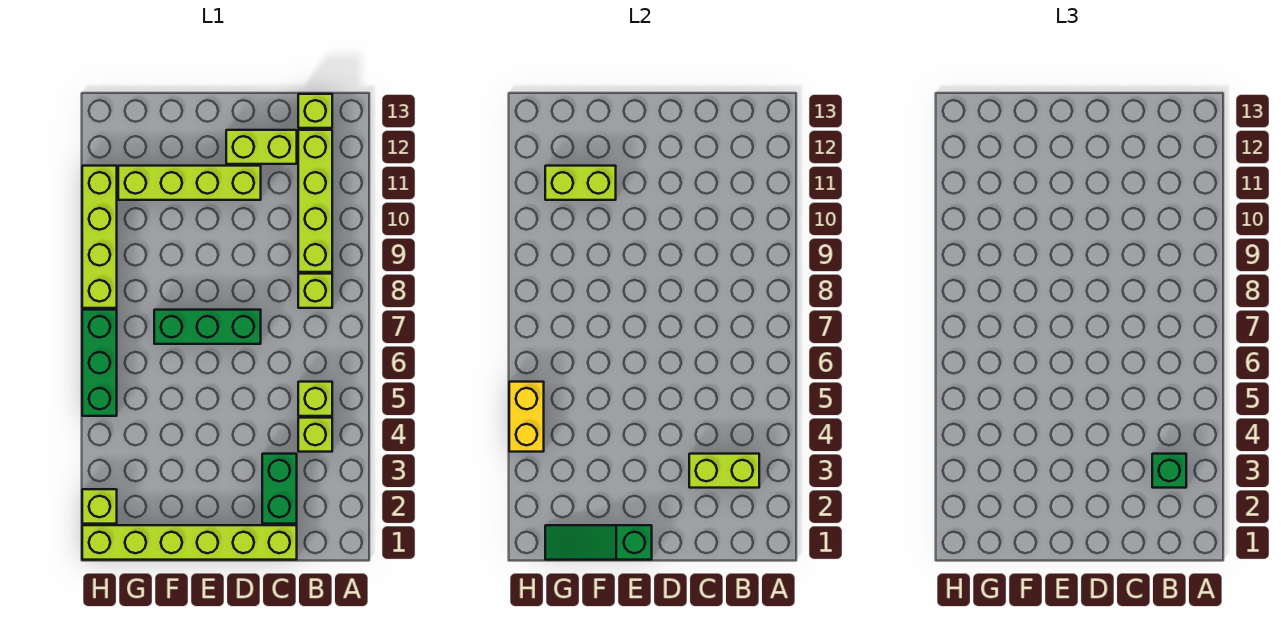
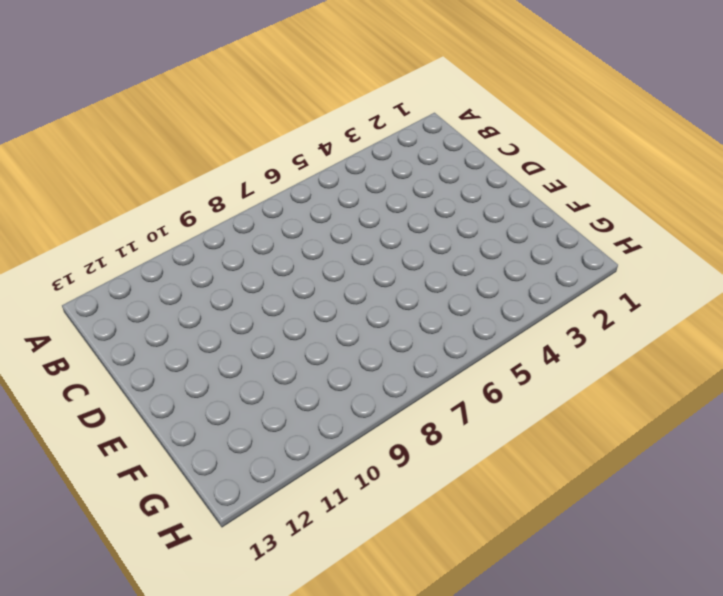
none -> lime 1x1 brick [298,418,332,452]
none -> lime 1x1 brick [298,382,332,416]
none -> lime 1x1 brick [298,274,332,308]

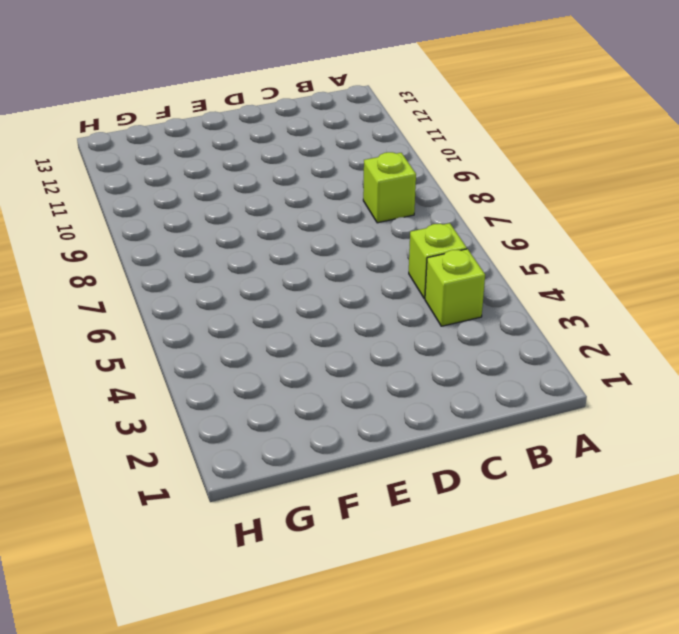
none -> lime 1x4 brick [298,130,332,272]
none -> lime 1x1 brick [298,94,332,128]
none -> lime 1x6 brick [82,525,297,560]

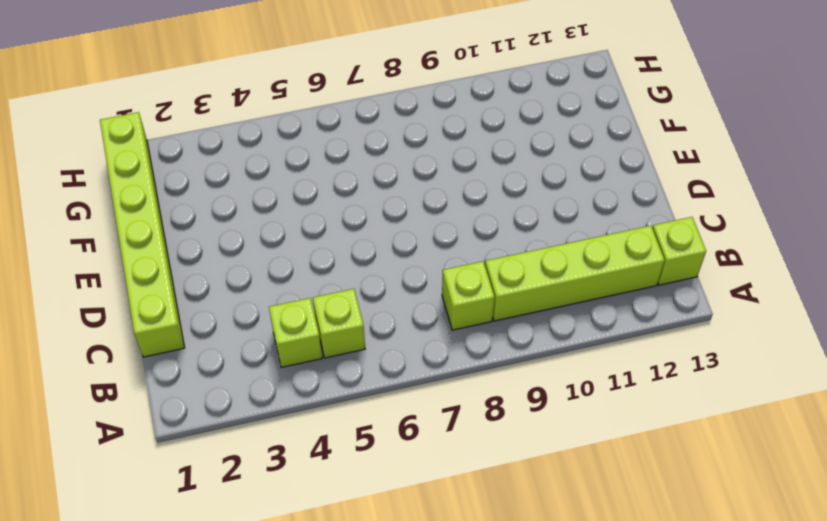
none -> green 1x2 brick [262,454,297,524]
none -> lime 1x2 brick [226,130,297,164]
none -> green 1x3 brick [154,310,261,344]

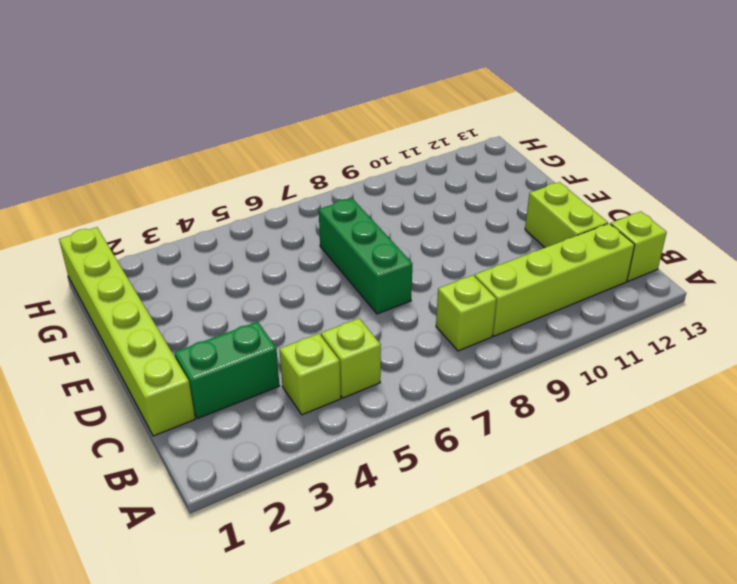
none -> lime 1x4 brick [118,166,261,200]
none -> lime 1x1 brick [82,489,117,524]
none -> green 1x3 brick [82,310,117,416]

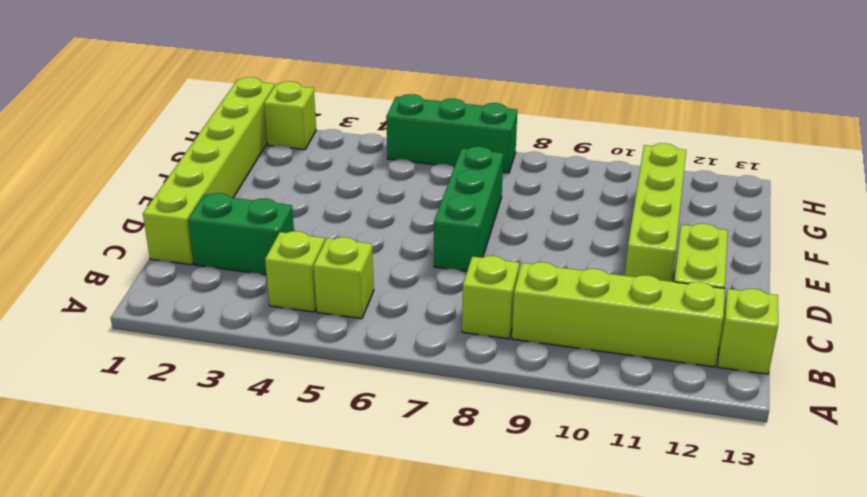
none -> lime 1x4 brick [82,166,117,308]
none -> lime 1x2 brick [689,454,759,488]
none -> green 1x3 slope [545,525,652,560]

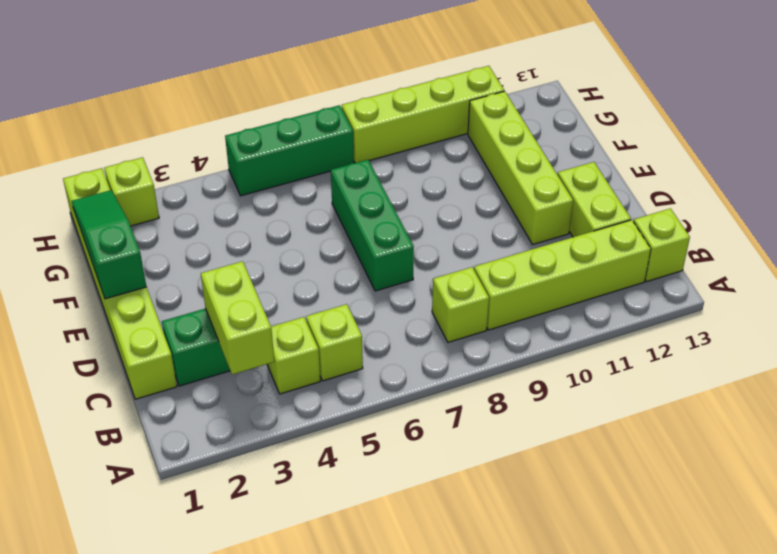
none -> lime 1x2 brick [545,166,616,200]
none -> yellow 1x2 brick [509,382,544,452]
none -> green 1x1 brick [1152,454,1186,488]

